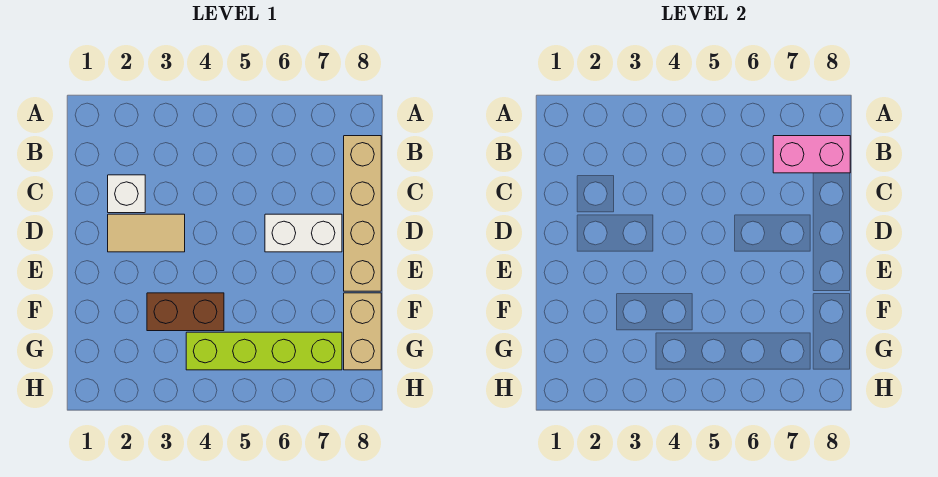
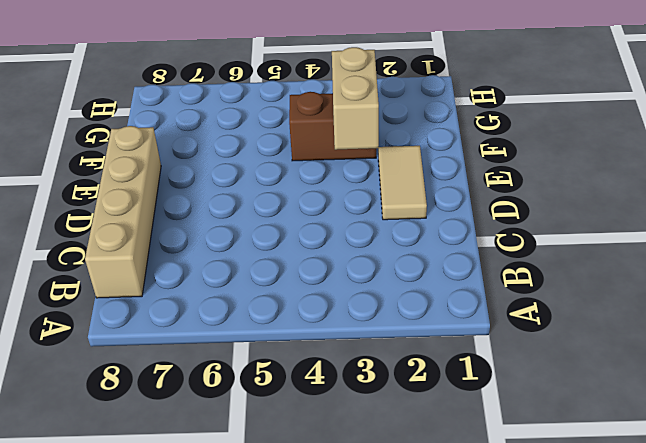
tan 1x2 tile [378,146,427,220] -> tan 1x2 tile turned to [108,214,185,252]
tan 1x2 brick [332,47,379,150] -> tan 1x2 brick moved to [344,293,381,370]
none -> white 1x1 brick [108,175,145,213]
none -> white 1x2 brick [265,214,342,252]

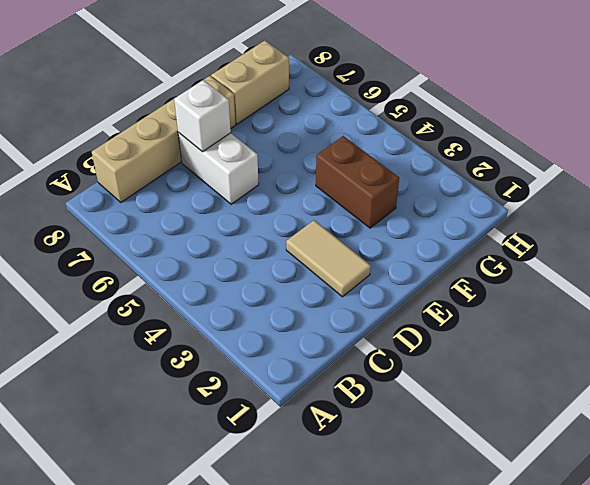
white 1x1 brick [174,80,231,152] -> white 1x1 brick moved to [108,175,145,213]
none -> lime 1x4 brick [186,332,342,370]
none -> pink 1x2 brick [773,136,850,173]

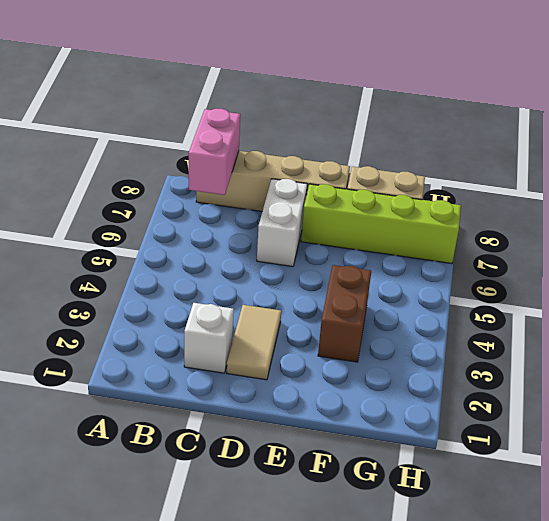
lime 1x4 brick [301,184,461,264] -> lime 1x4 brick turned to [186,332,342,370]

